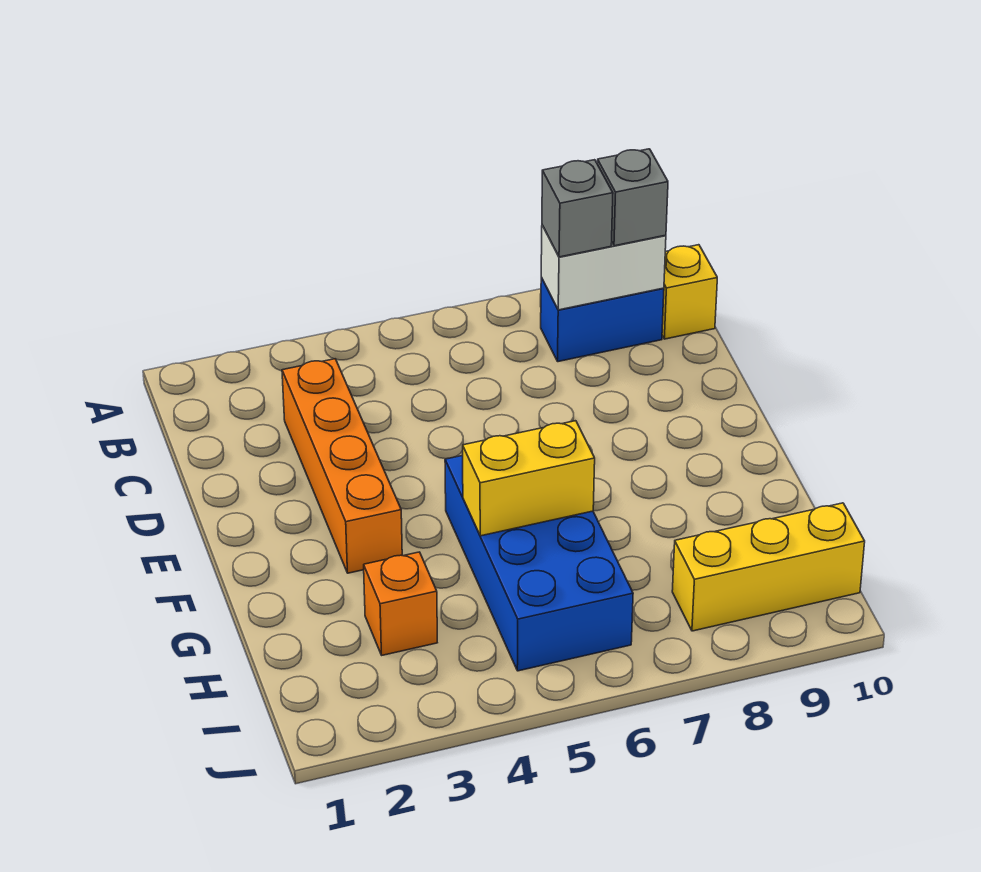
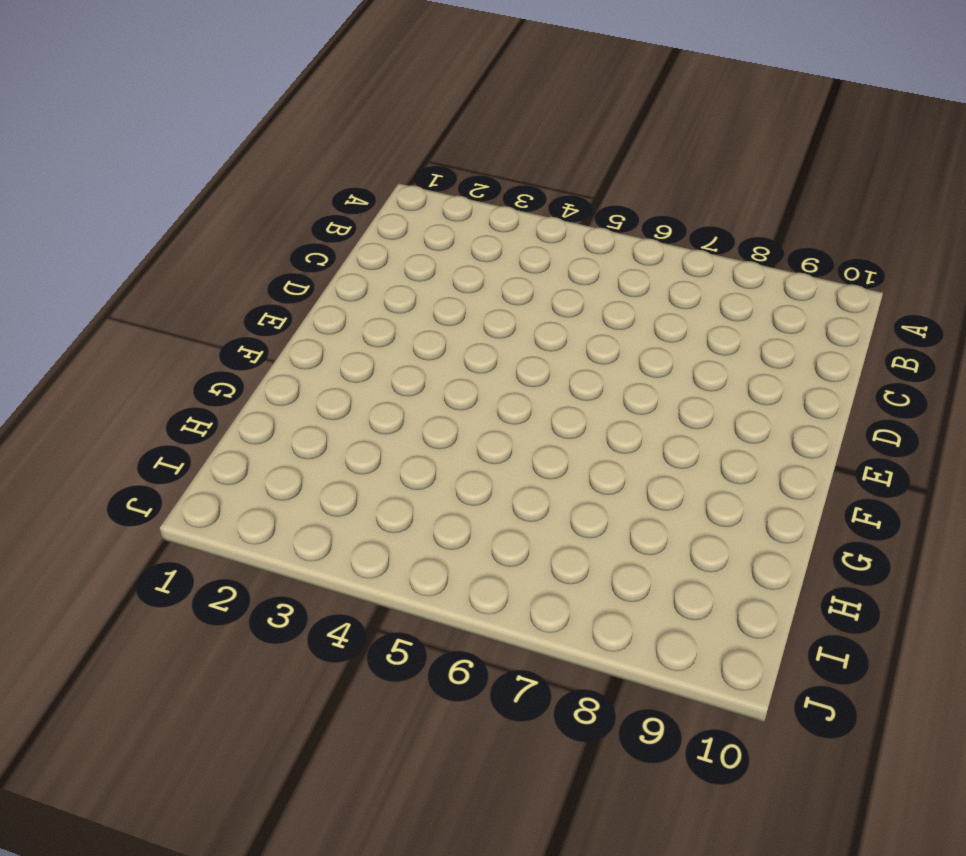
none -> blue 1x2 brick [541,277,664,362]
none -> yellow 1x1 brick [662,245,717,339]

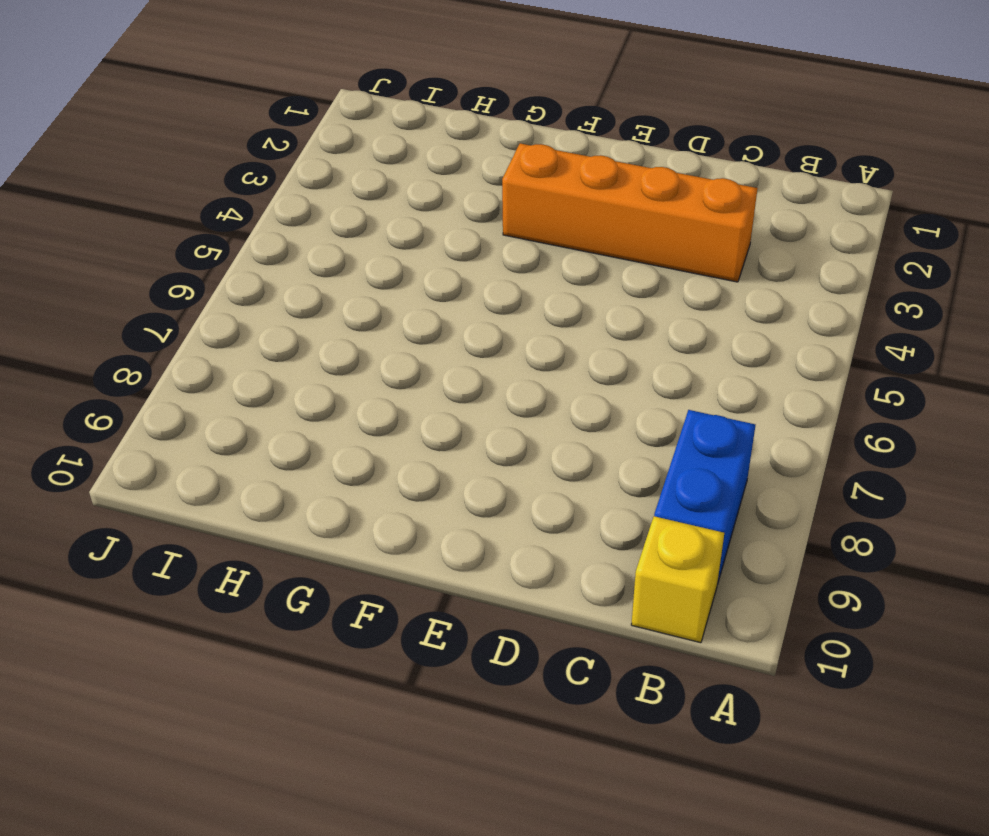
none -> blue 2x4 brick [445,455,633,671]
none -> orange 1x1 brick [364,552,437,655]

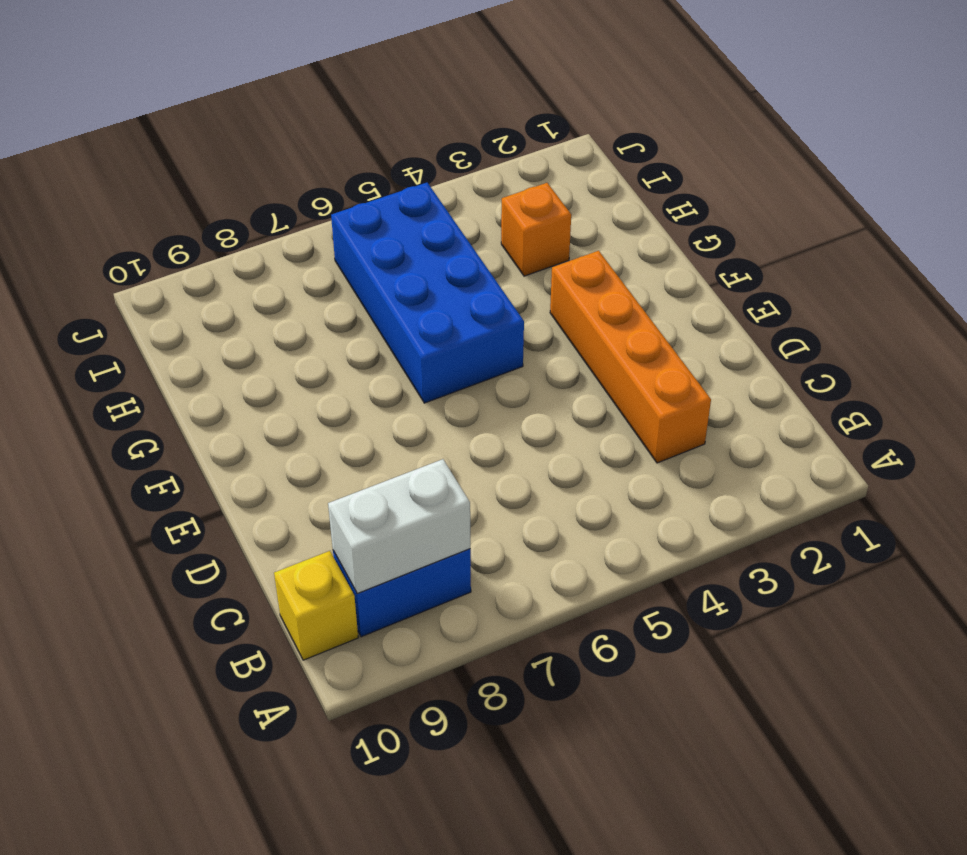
none -> yellow 1x3 brick [672,503,865,631]
none -> yellow 1x2 brick [463,421,595,536]

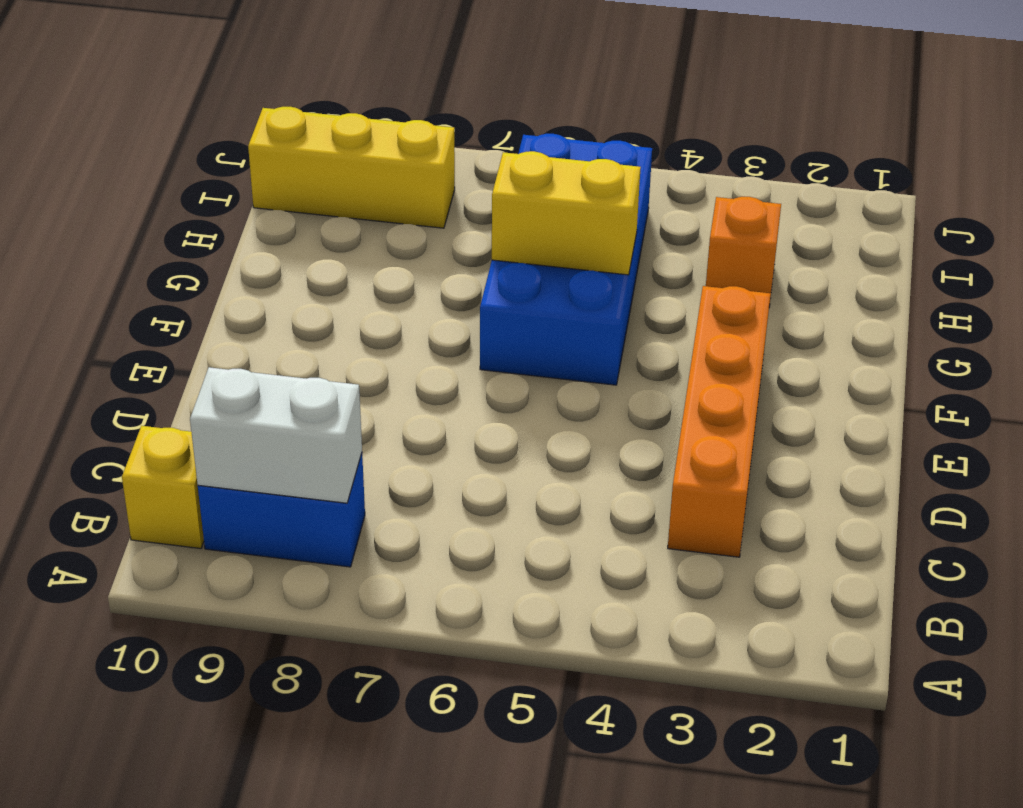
none -> grey 1x1 brick [542,160,613,257]
none -> grey 1x1 brick [597,149,668,246]

